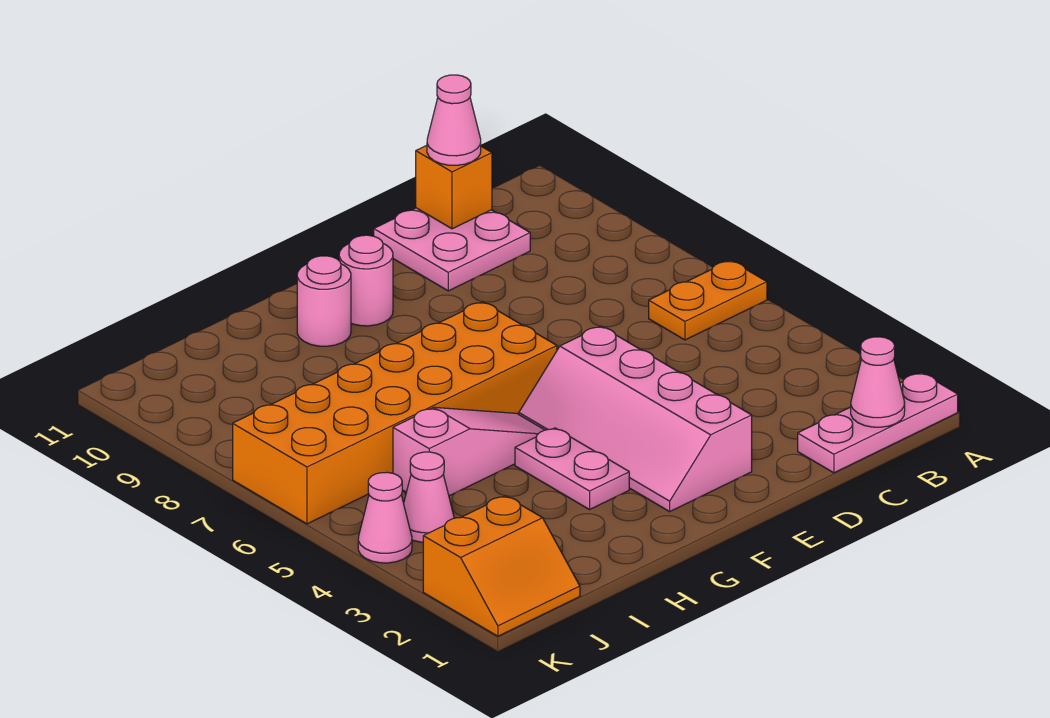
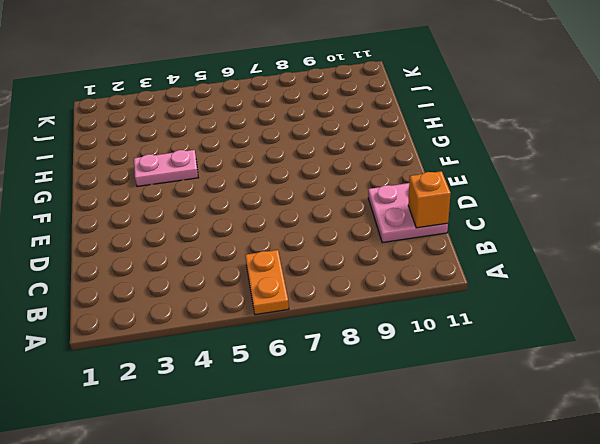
none -> pink 1x3 plate [798,373,958,473]
none -> pink 2x4 slope [519,326,752,512]
none -> orange 2x6 brick [233,302,557,524]

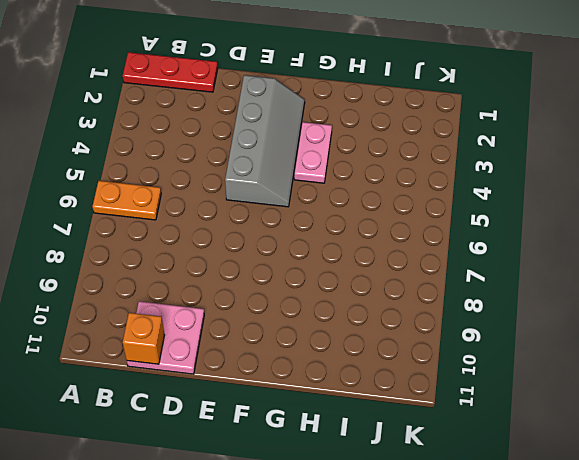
red 1x3 plate [123,52,218,92] -> pink 1x3 plate [798,373,958,473]
grey 2x4 slope [225,75,305,207] -> pink 2x4 slope [519,326,752,512]
none -> orange 2x6 brick [233,302,557,524]
none -> pink 1x1 round brick [339,235,393,326]
none -> pink 1x3 slope [393,407,544,496]

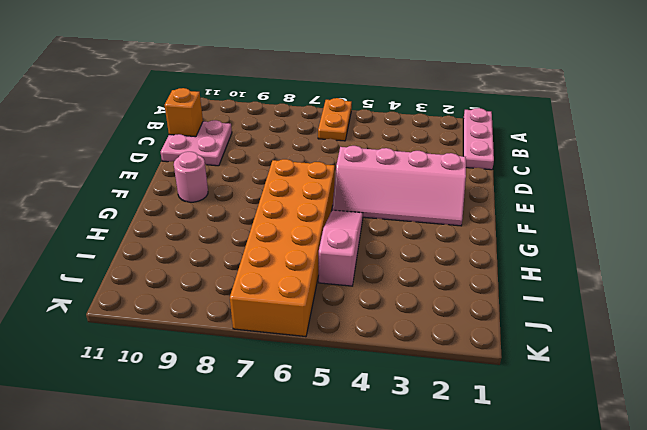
none -> pink 1x2 plate [515,428,629,510]
none -> pink 1x1 round brick [297,256,351,346]
none -> orange 2x2 slope [423,496,580,636]

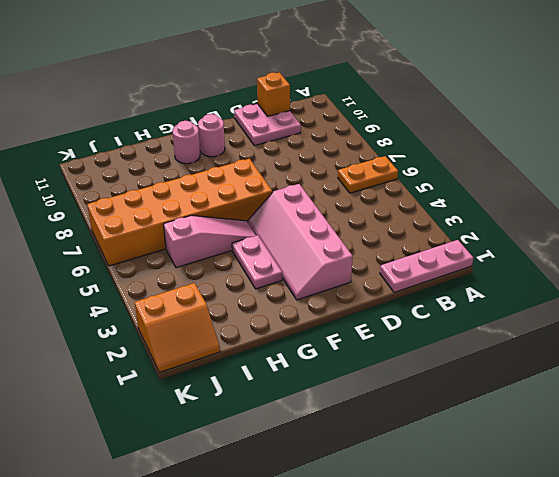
none -> pink 1x1 cone [404,452,454,542]
none -> pink 1x1 cone [358,472,412,563]
none -> pink 1x1 cone [851,337,905,427]

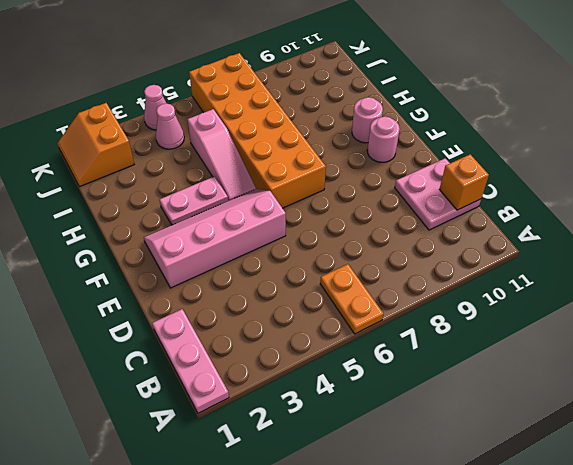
none -> pink 1x1 cone [851,337,905,427]
none -> pink 1x1 cone [427,75,481,165]

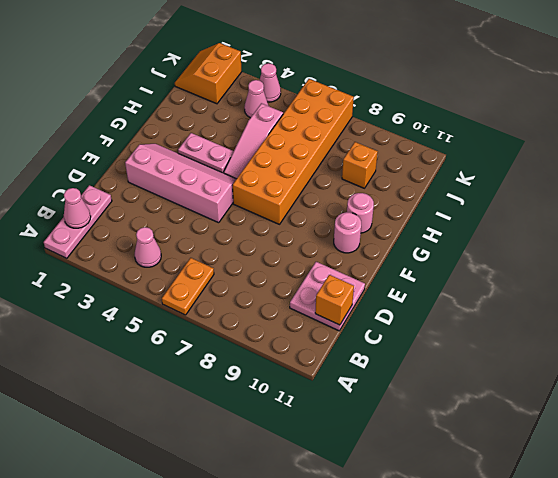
pink 1x1 cone [134,227,161,267] -> pink 1x1 cone moved to [427,75,481,165]
orange 1x1 brick [342,142,378,188] -> none

